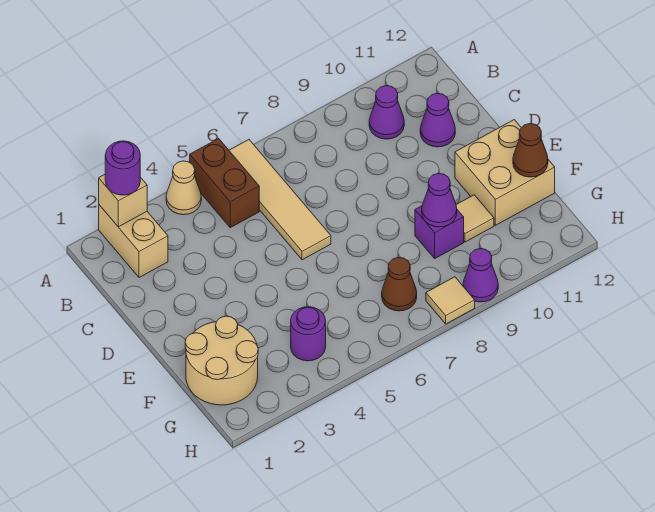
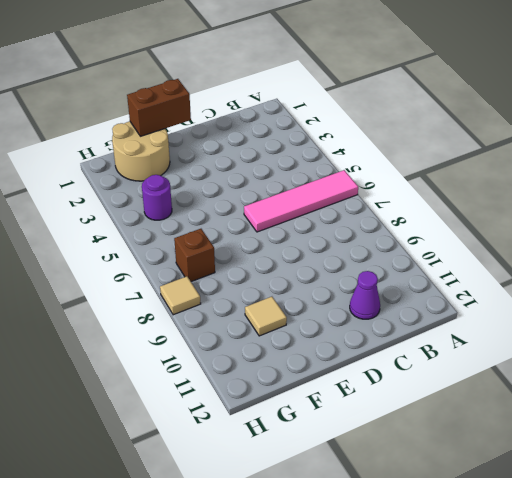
pink 1x4 tile [244,170,358,232] -> tan 1x4 tile [229,140,331,260]
brown 1x2 brick [127,79,191,136] -> brown 1x2 brick moved to [190,138,259,228]
brown 1x1 brick [174,229,215,282] -> brown 1x1 cone [382,257,417,311]
none -> tan 1x2 brick [99,205,168,278]
none -> tan 1x1 cone [166,161,201,215]
none -> purple 1x1 cone [369,86,404,139]

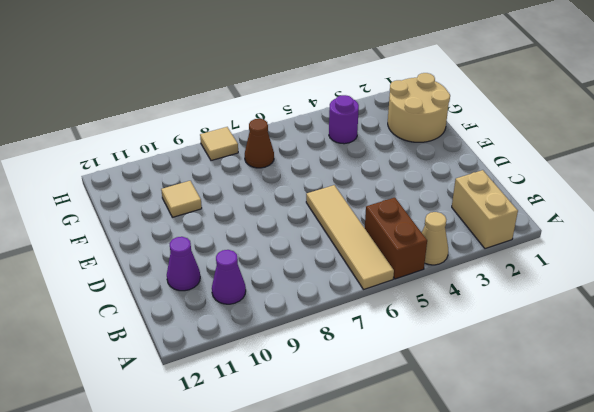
none -> tan 2x2 brick [455,120,555,225]
none -> purple 1x1 brick [415,206,464,258]
none -> purple 1x1 cone [463,249,498,302]

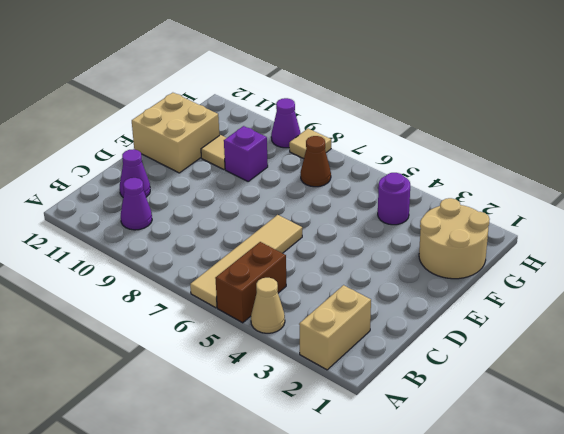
none -> tan 1x1 brick [99,175,147,227]
none -> purple 1x1 cone [422,173,457,227]
none -> brown 1x1 cone [513,124,548,177]

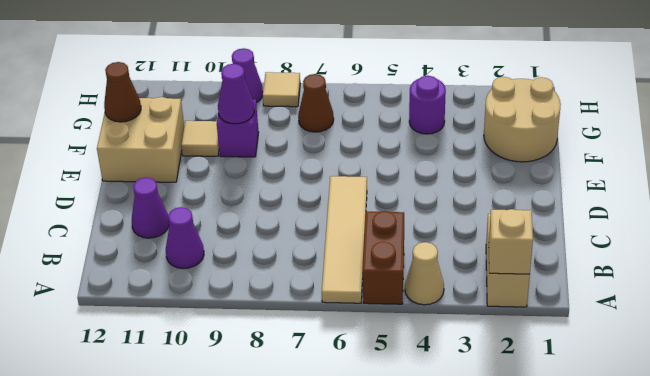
none -> purple 1x1 round brick [105,141,140,195]

